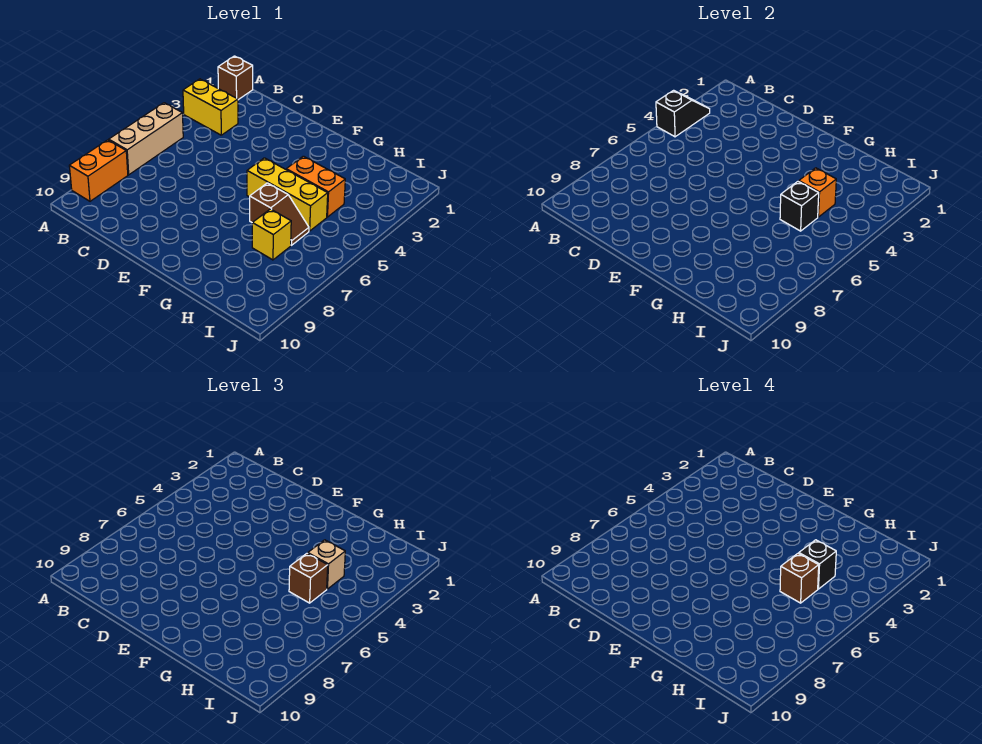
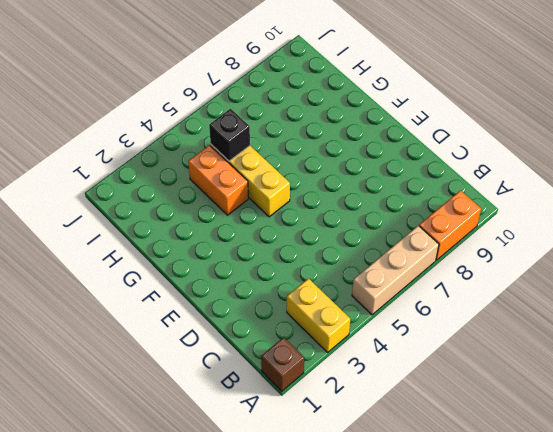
none -> brown 1x2 slope [250,183,309,245]
none -> yellow 1x1 brick [252,209,291,260]
none -> black 1x2 slope [656,90,710,137]

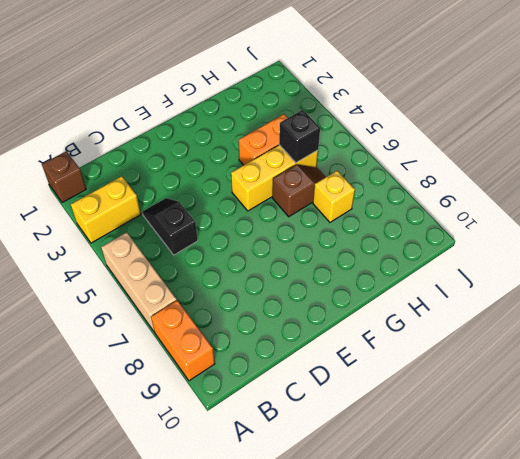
black 1x2 slope [142,198,198,255] -> black 1x2 slope moved to [656,90,710,137]
none -> orange 1x1 brick [799,168,836,217]
none -> tan 1x1 brick [308,540,345,589]
none -> brown 1x1 brick [289,553,328,603]

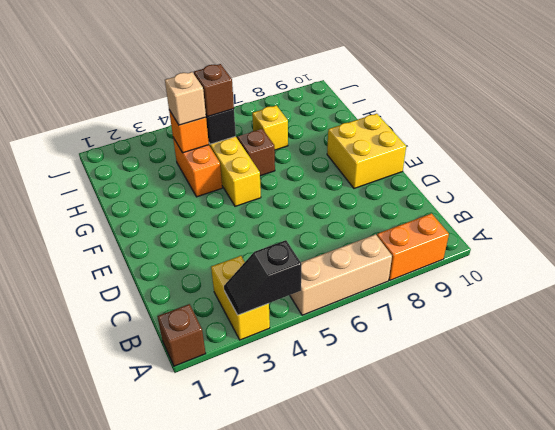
yellow 2x2 brick [327,114,406,188] -> none
none -> black 1x1 brick [799,540,836,589]
none -> brown 1x1 brick [780,553,819,603]

